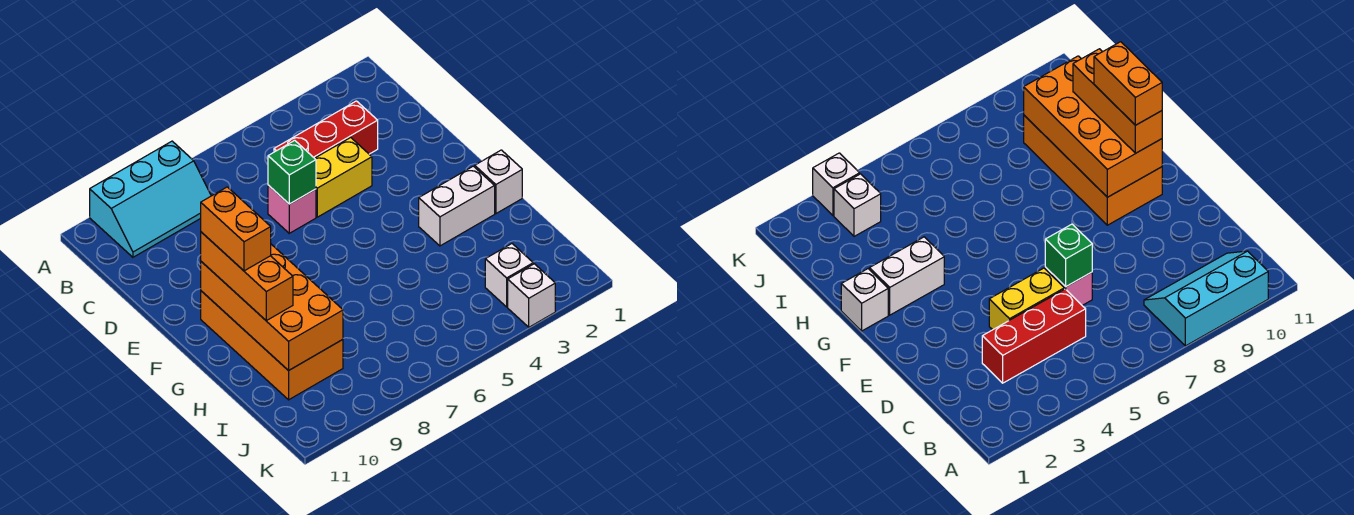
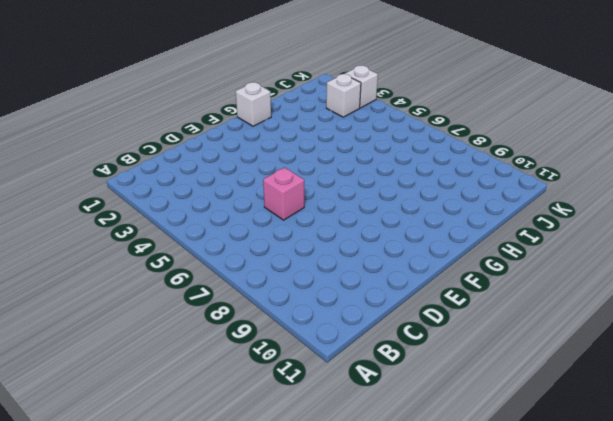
none -> cyan 2x3 slope [90,141,211,257]
none -> red 1x3 brick [274,101,378,158]
none -> yellow 1x2 brick [315,138,372,217]

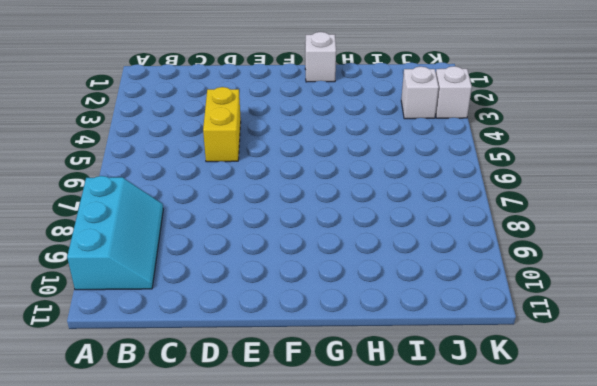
none -> red 1x3 brick [274,101,378,158]
none -> pink 1x1 brick [268,185,316,233]
none -> orange 2x4 brick [201,291,343,400]

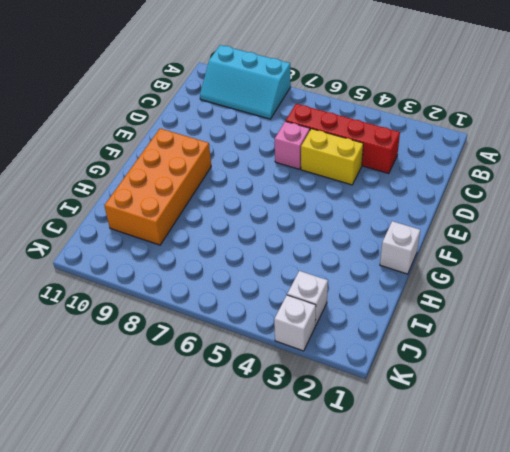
red 1x4 brick [286,104,400,174] -> red 1x3 brick [274,101,378,158]
none -> white 1x2 brick [419,166,495,246]
none -> green 1x1 brick [268,140,316,204]
none -> orange 2x4 brick [201,244,343,371]

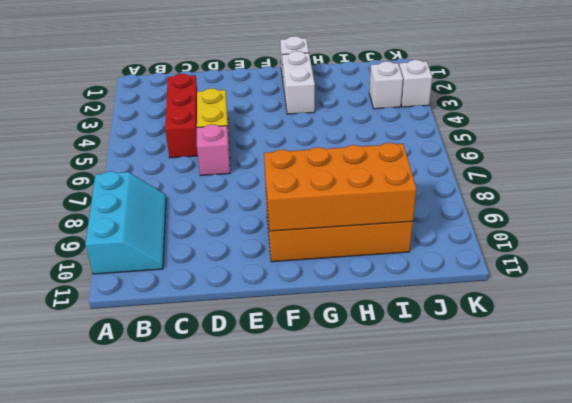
none -> green 1x1 brick [268,140,316,204]
none -> orange 1x3 brick [201,232,293,321]
none -> orange 1x2 brick [201,187,271,271]

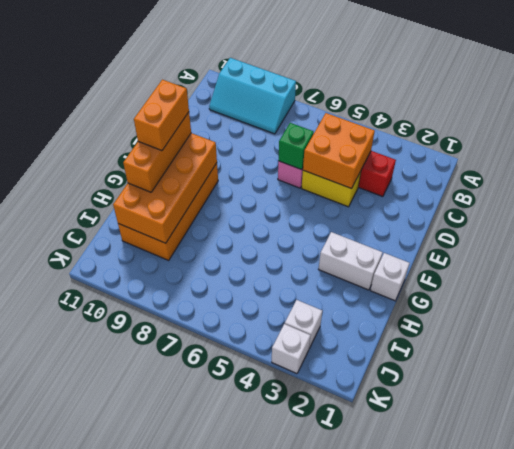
orange 2x2 brick [303,113,375,189] -> none

